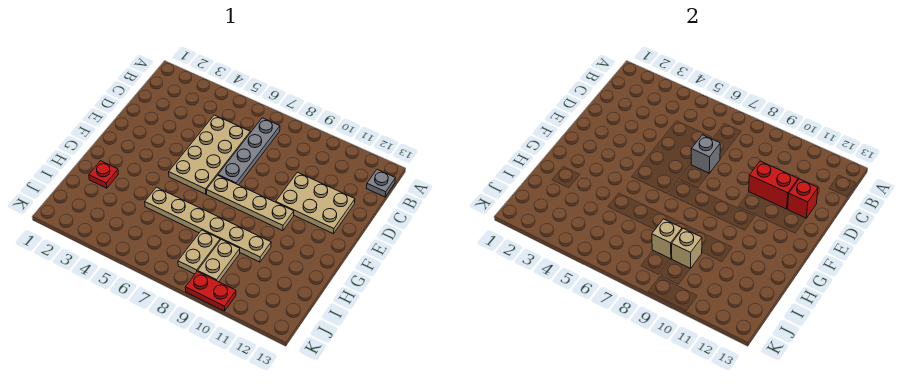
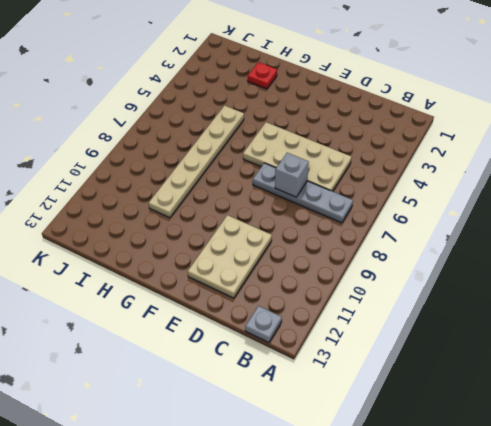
none -> tan 1x4 plate [207,175,294,231]
none -> tan 1x2 plate [178,230,220,274]
none -> tan 1x2 plate [198,239,240,282]

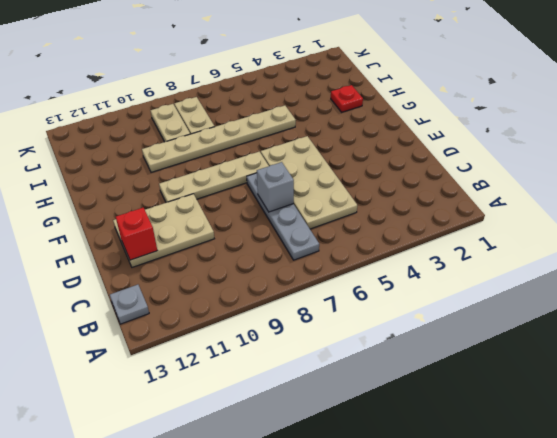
none -> red 1x2 plate [185,271,236,311]
none -> red 1x2 brick [749,161,798,209]
none -> tan 1x1 brick [652,219,682,259]

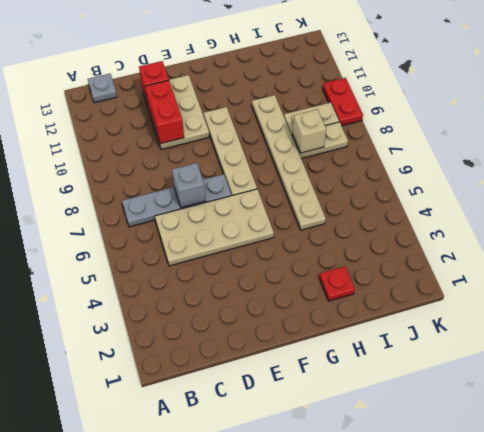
none -> tan 1x1 brick [672,228,702,268]

